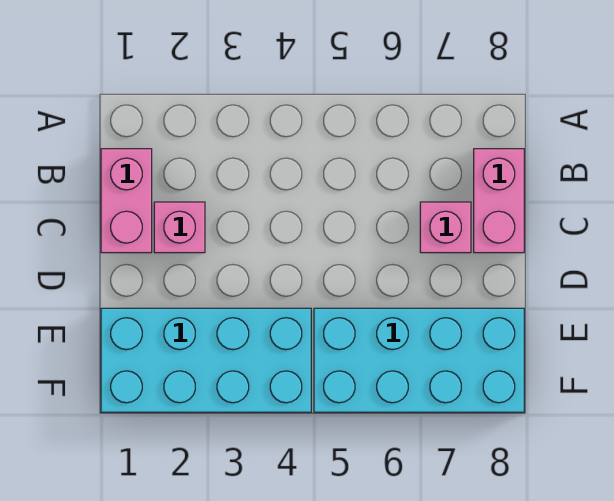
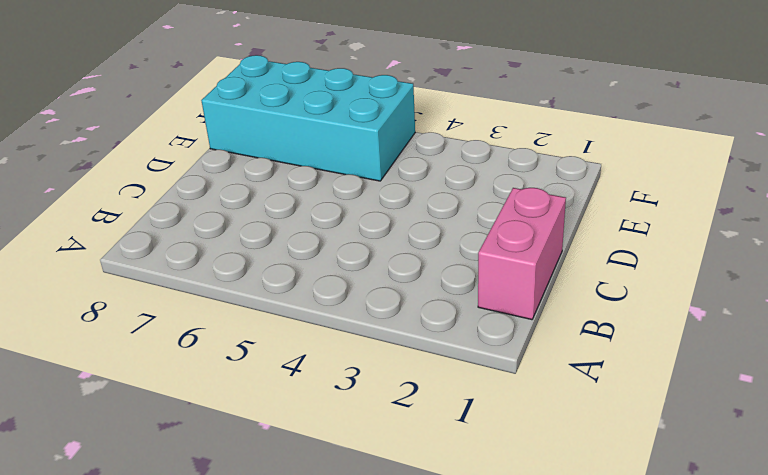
none -> pink 1x2 brick [474,149,524,253]
none -> pink 1x1 brick [154,202,205,253]

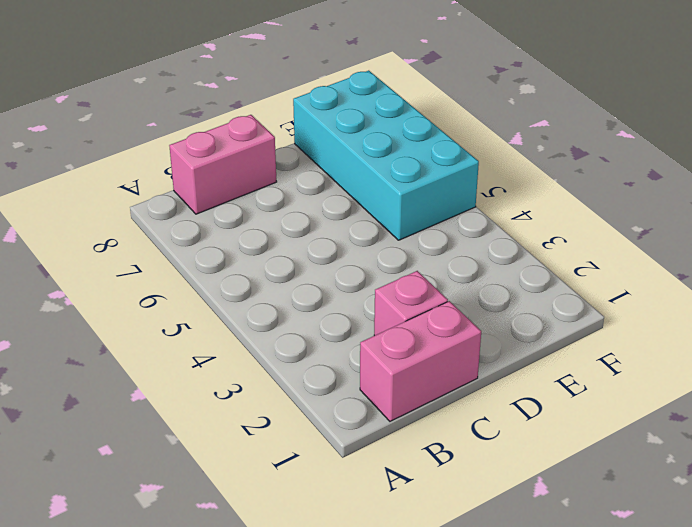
none -> pink 1x1 brick [420,202,471,253]
none -> cyan 2x4 brick [101,308,311,412]

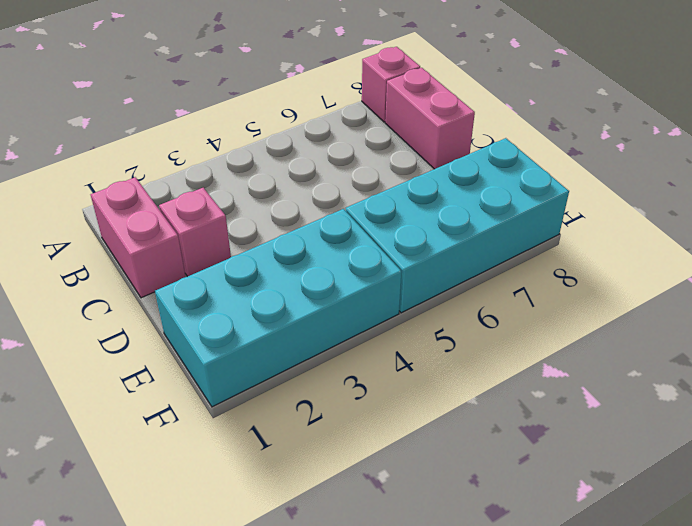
pink 1x1 brick [362,47,420,122] -> pink 1x1 brick moved to [420,202,471,253]

